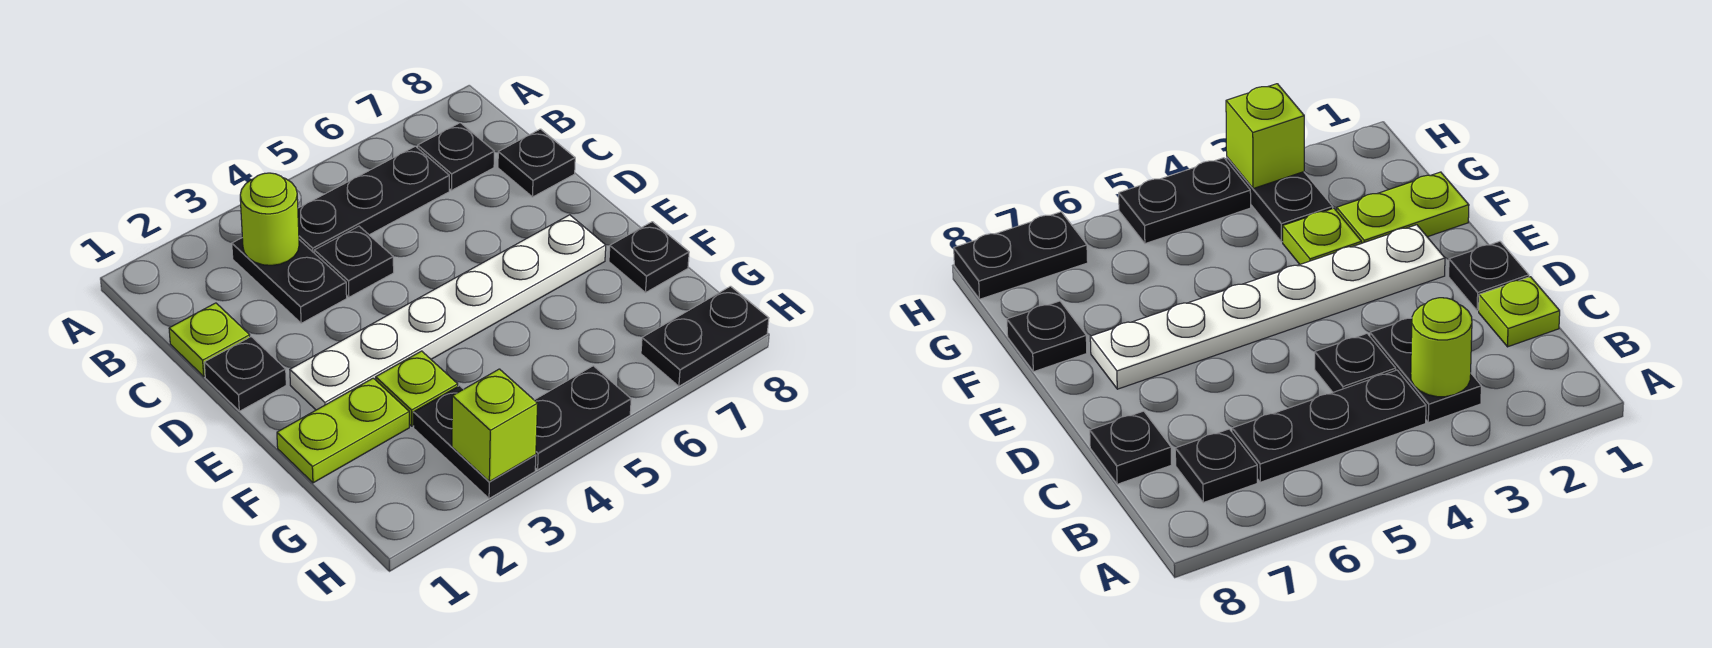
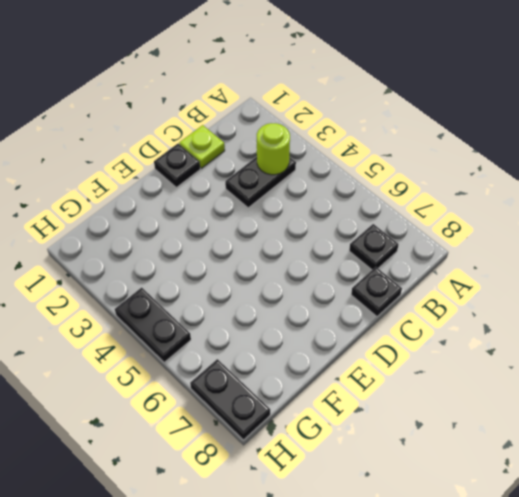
none -> black 1x3 plate [298,146,449,252]
none -> black 1x1 plate [314,226,394,297]
none -> white 1x6 plate [290,215,606,410]

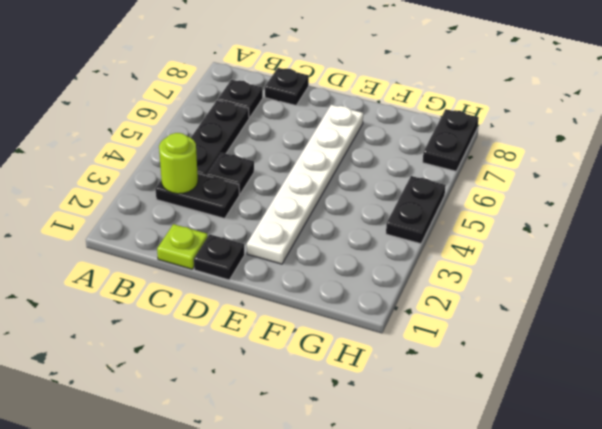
none -> lime 1x2 plate [277,378,409,483]
none -> lime 1x1 plate [376,351,458,426]
none -> black 1x1 plate [609,222,689,293]

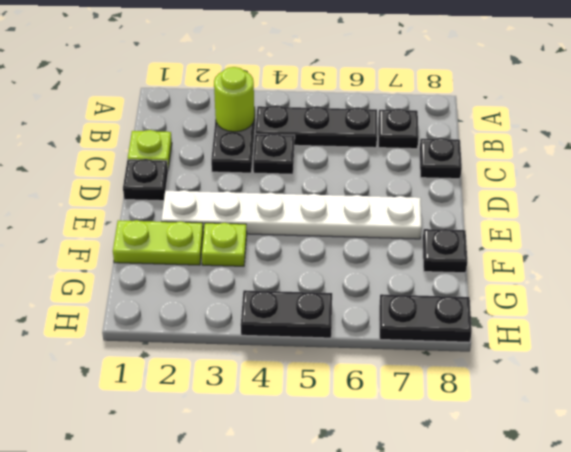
none -> black 1x2 plate [413,386,536,499]
none -> lime 1x1 brick [452,369,538,482]

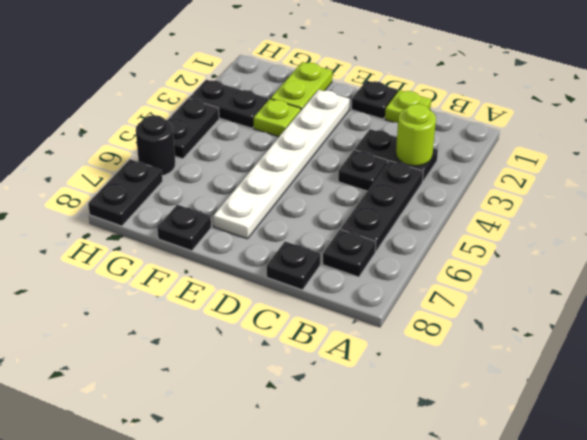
black 1x1 round brick [136,115,175,176] -> none
none -> lime 1x1 brick [452,369,538,482]

